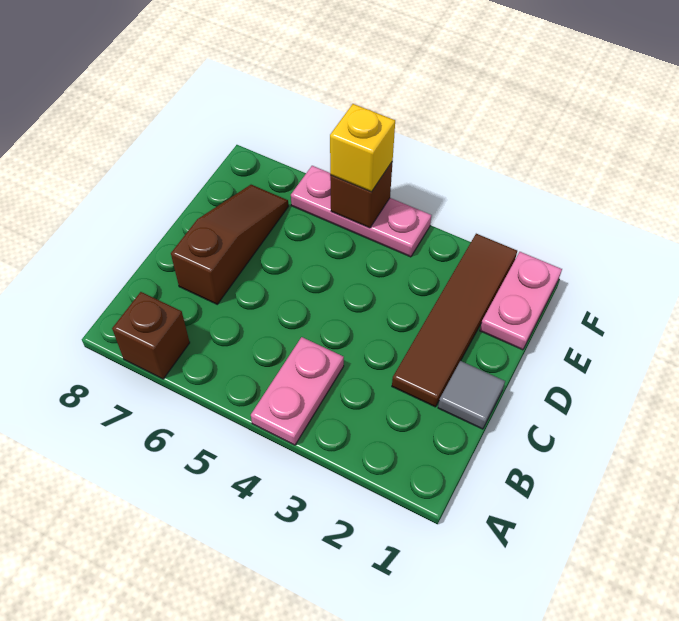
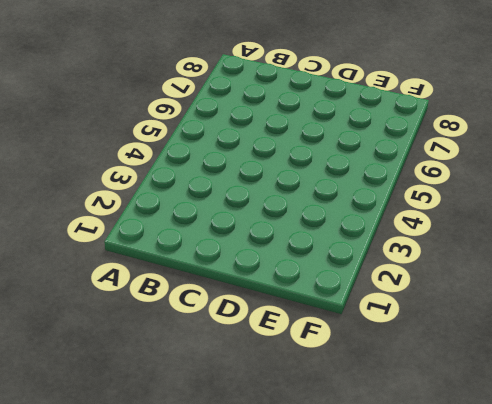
none -> pink 1x2 plate [251,337,344,445]
none -> brown 1x1 brick [112,292,190,379]

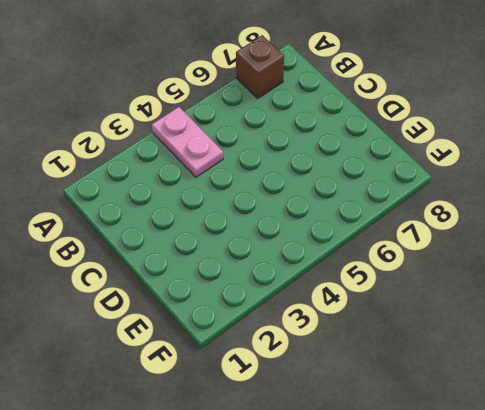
none -> grey 1x1 tile [438,361,505,429]
none -> brown 1x4 tile [392,234,517,407]

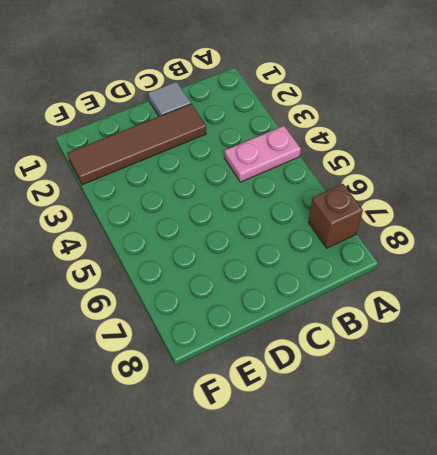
none -> brown 1x3 slope [171,185,288,304]
none -> pink 1x2 plate [480,252,562,350]

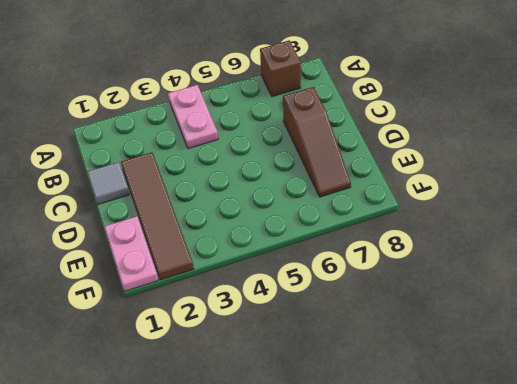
none -> pink 1x3 plate [291,166,431,257]
none -> brown 1x1 brick [330,161,393,228]

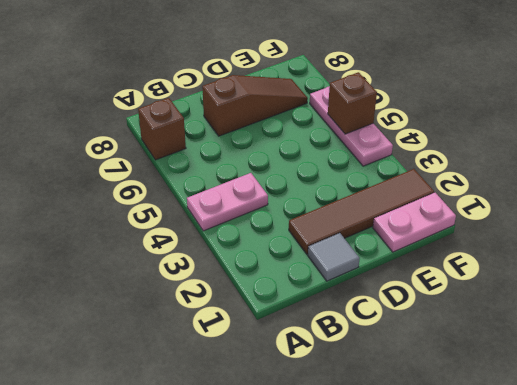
none -> yellow 1x1 brick [330,104,395,192]

